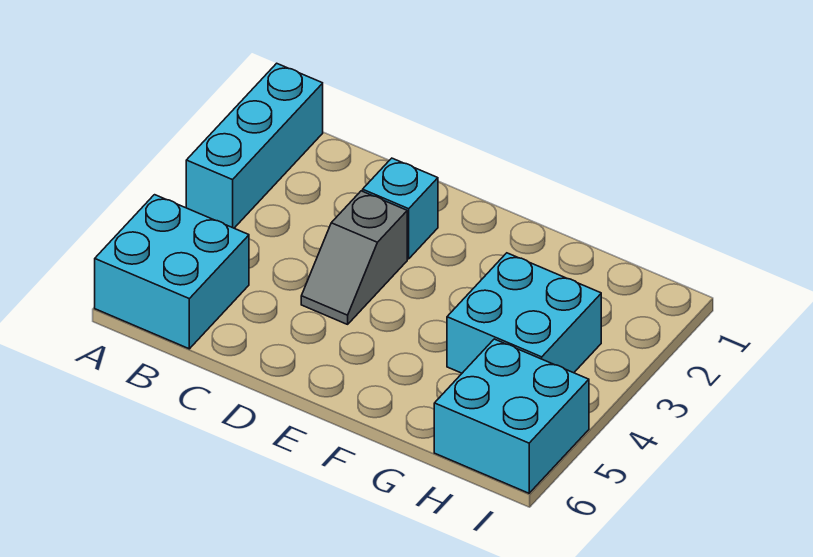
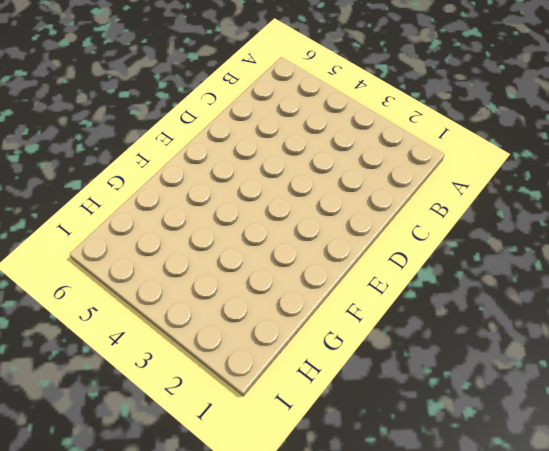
none -> cyan 1x3 brick [186,63,323,228]
none -> cyan 2x2 brick [95,195,249,349]

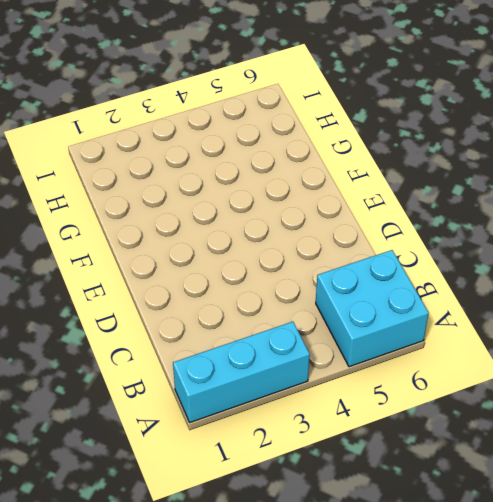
none -> cyan 1x1 brick [363,158,438,259]
none -> grey 1x2 slope [301,191,407,324]

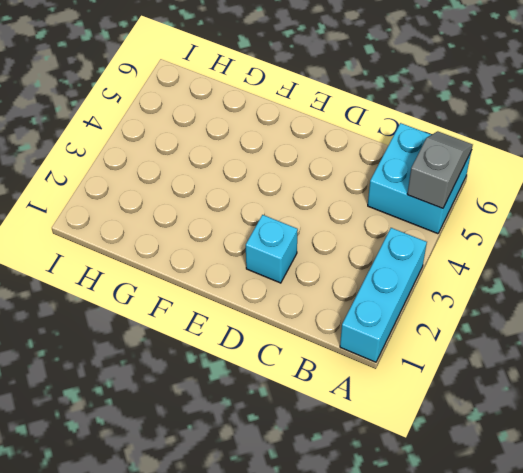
grey 1x2 slope [407,131,473,208] -> grey 1x2 slope moved to [301,191,407,324]
none -> cyan 2x2 brick [447,253,601,373]
none -> cyan 2x2 brick [434,339,589,493]

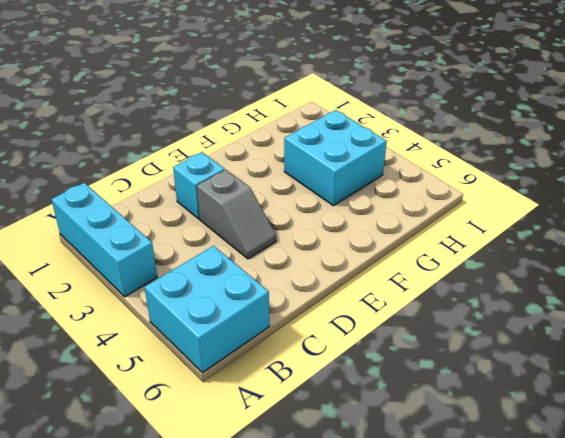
none -> cyan 2x2 brick [434,339,589,493]

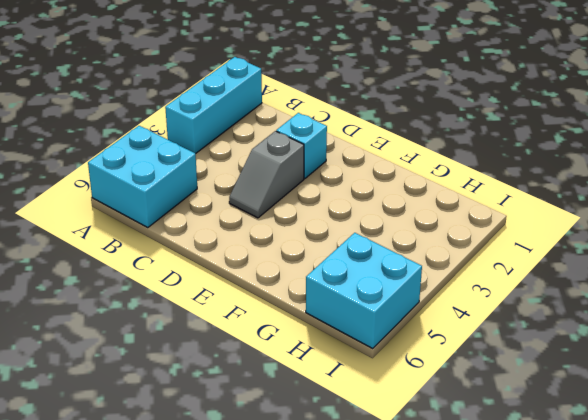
none -> cyan 2x2 brick [447,253,601,373]

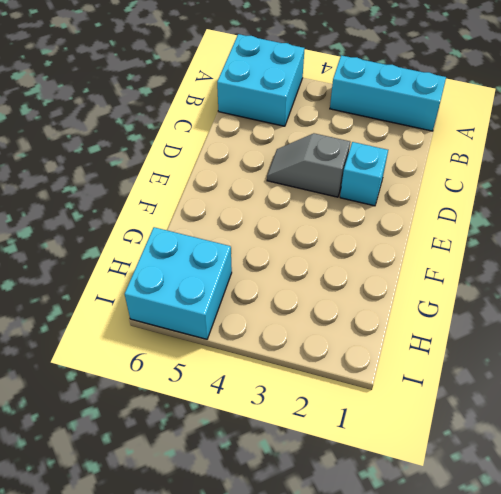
none -> cyan 2x2 brick [447,253,601,373]

